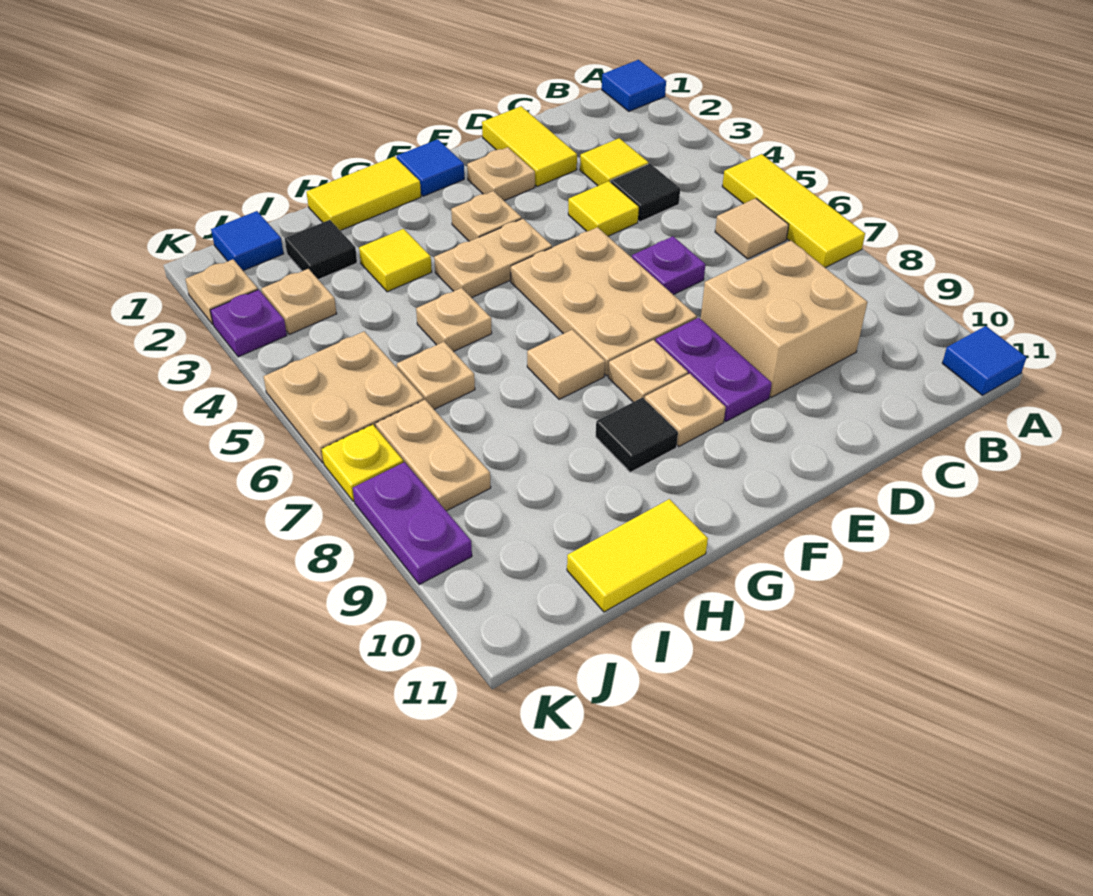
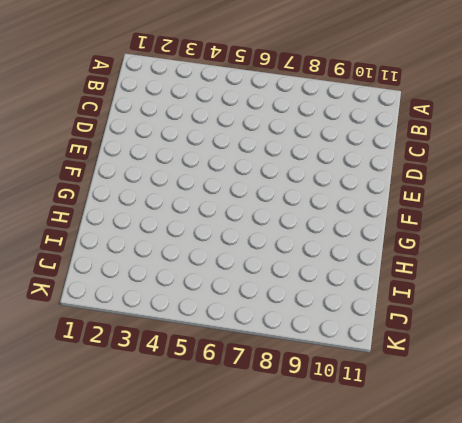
none -> blue 1x1 tile [602,60,666,111]
none -> yellow 1x3 tile [722,154,865,268]
none -> blue 1x1 tile [942,326,1027,395]
none -> tan 1x1 tile [715,198,789,259]

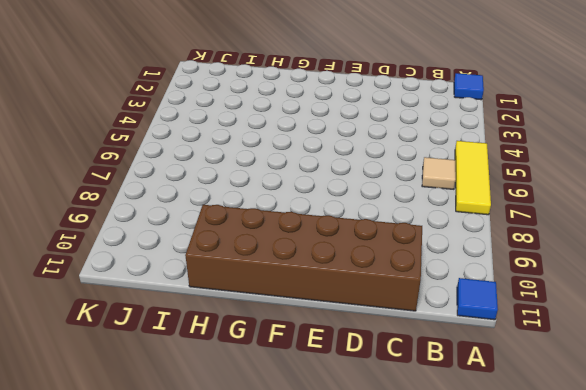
brown 2x6 brick [185,205,422,311] -> yellow 1x2 tile [567,499,708,612]
none -> yellow 1x1 tile [580,138,649,186]
none -> black 1x1 tile [611,164,680,222]
none -> tan 2x2 brick [701,241,867,397]
none -> yellow 1x2 tile [482,106,577,187]

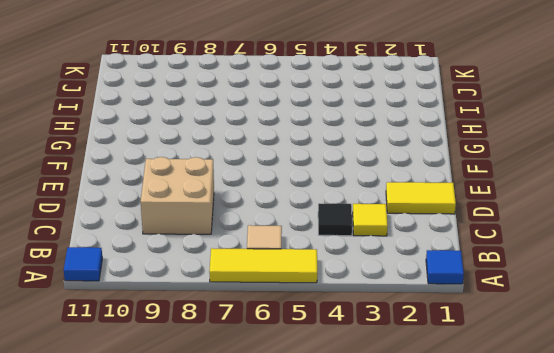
none -> yellow 1x1 tile [568,181,639,236]
none -> purple 1x1 plate [632,236,705,295]
none -> tan 1x1 plate [467,147,535,201]
none -> tan 2x3 plate [511,227,697,376]

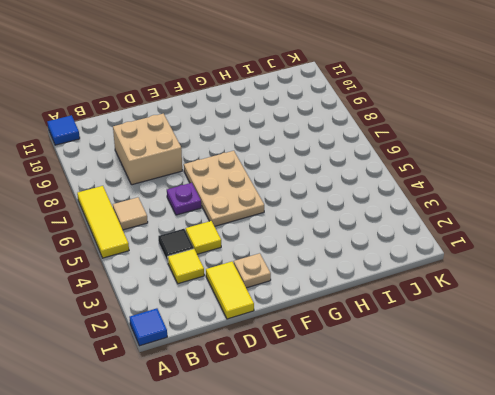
none -> purple 1x2 plate [655,318,772,421]
none -> blue 1x1 tile [397,139,464,196]
none -> tan 1x1 plate [451,191,522,241]
none -> tan 1x2 plate [434,219,552,298]

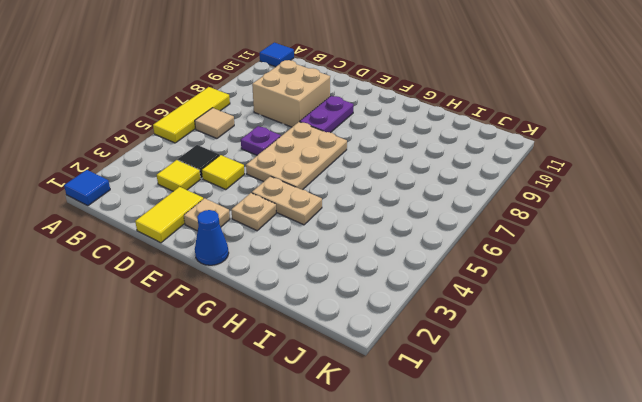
blue 1x1 cone [195,210,229,265] -> blue 1x1 tile [397,139,464,196]
none -> tan 1x1 plate [608,340,688,402]
none -> tan 1x1 plate [645,374,726,446]
none -> yellow 1x2 tile [306,157,421,231]
none -> tan 1x1 tile [527,330,605,399]

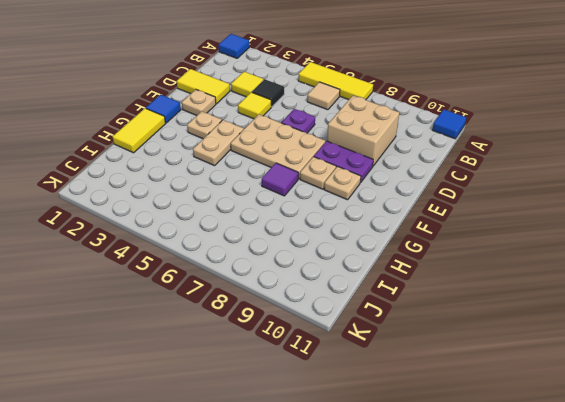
purple 1x1 tile [262,163,298,196] -> tan 1x1 tile [527,330,605,399]
none -> black 1x1 tile [596,398,678,472]
none -> yellow 1x1 tile [359,229,432,292]
none -> tan 1x1 plate [416,288,492,352]
none -> yellow 1x2 tile [567,499,708,612]

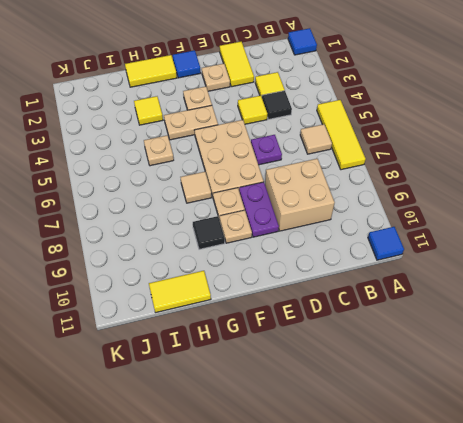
none -> black 1x1 tile [285,220,357,280]
none -> tan 1x1 plate [397,342,475,409]
none -> blue 1x1 tile [211,211,284,271]
none -> tan 1x1 plate [261,269,337,334]

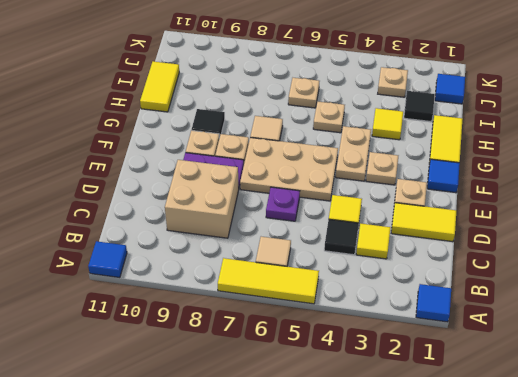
none -> tan 2x2 plate [264,331,424,463]
none -> tan 1x2 plate [375,400,491,511]
none -> tan 1x1 plate [185,259,258,324]
none -> purple 1x1 plate [210,290,287,357]

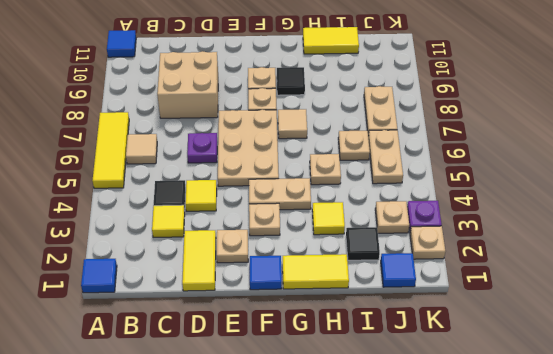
tan 1x2 plate [368,130,403,184] -> tan 2x2 plate [264,331,424,463]
none -> purple 1x2 plate [655,318,772,421]
none -> yellow 1x1 plate [322,425,403,501]
none -> purple 1x2 plate [353,462,472,584]

